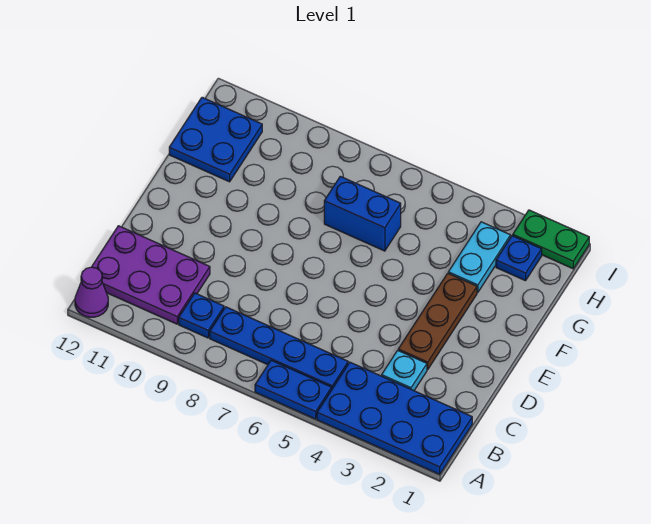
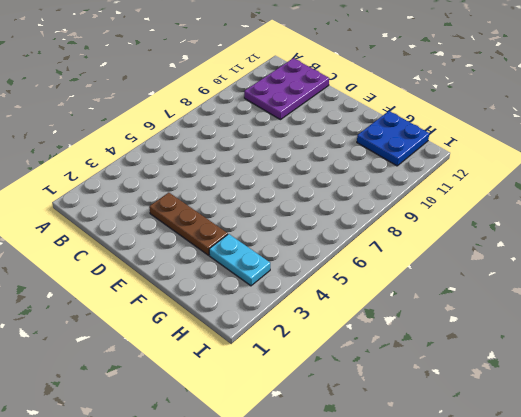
none -> blue 2x4 plate [317,362,472,474]
none -> blue 1x2 plate [255,360,332,419]
none -> purple 1x1 cone [75,267,108,317]

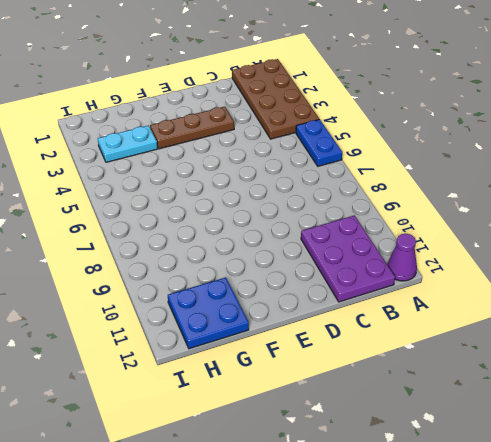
brown 2x4 plate [232,59,319,139] -> blue 2x4 plate [317,362,472,474]
none -> blue 1x4 plate [210,307,348,388]
none -> blue 1x1 plate [179,293,224,338]
none -> cyan 1x1 plate [382,350,427,391]

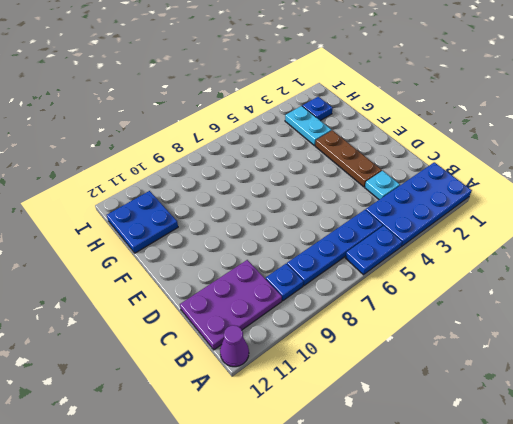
none -> blue 1x2 brick [324,176,401,251]
none -> green 1x2 plate [513,210,589,269]

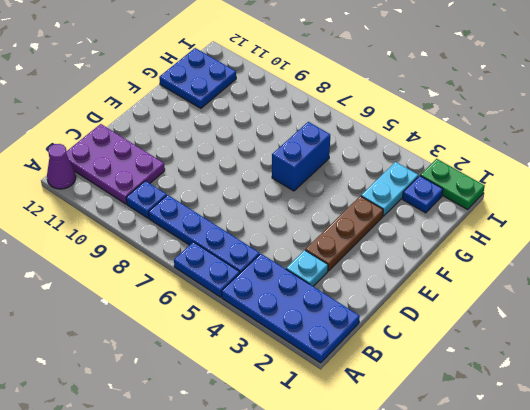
blue 1x2 brick [272,122,330,191] -> blue 1x2 brick turned to [324,176,401,251]

